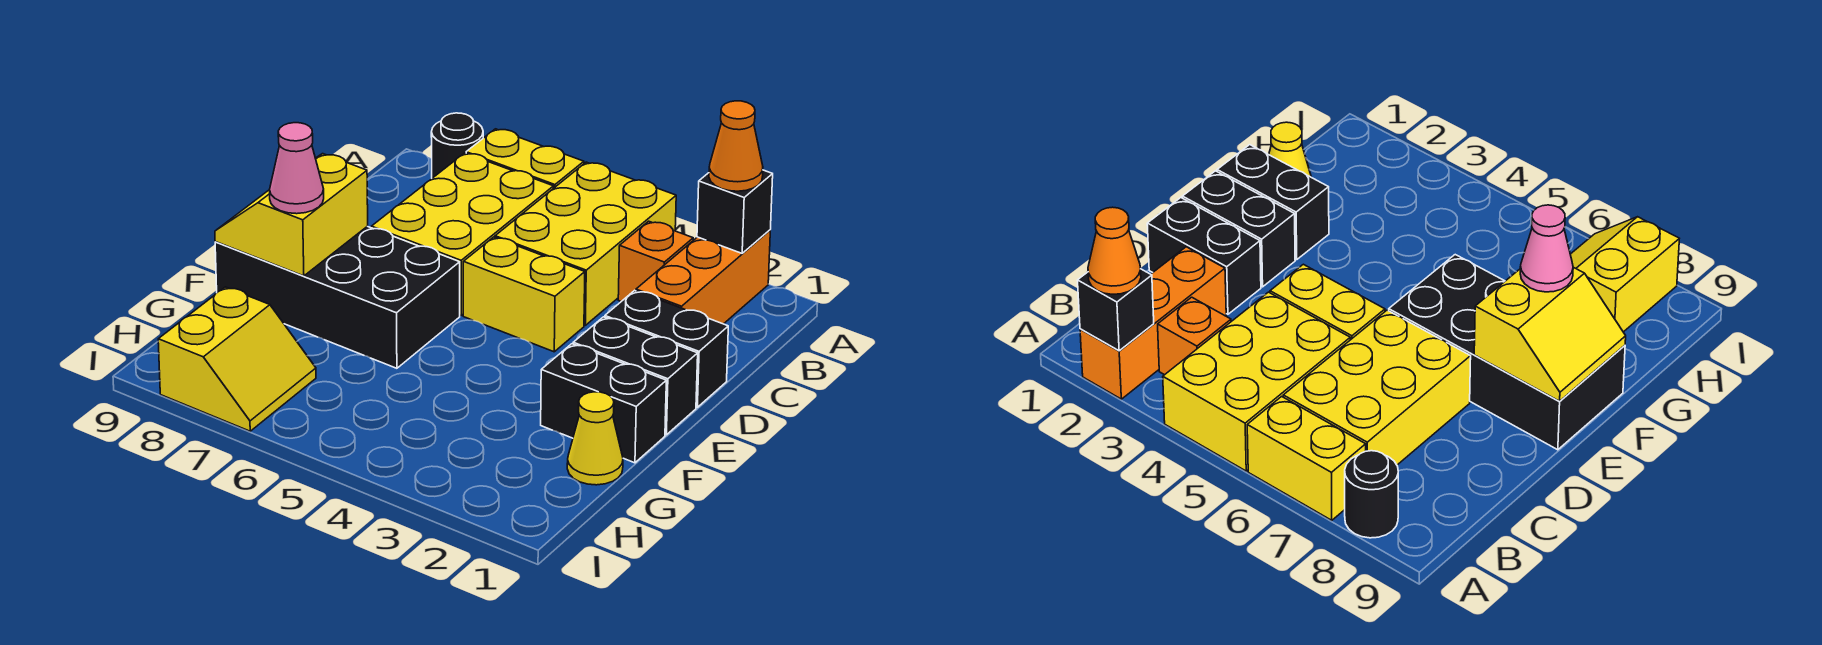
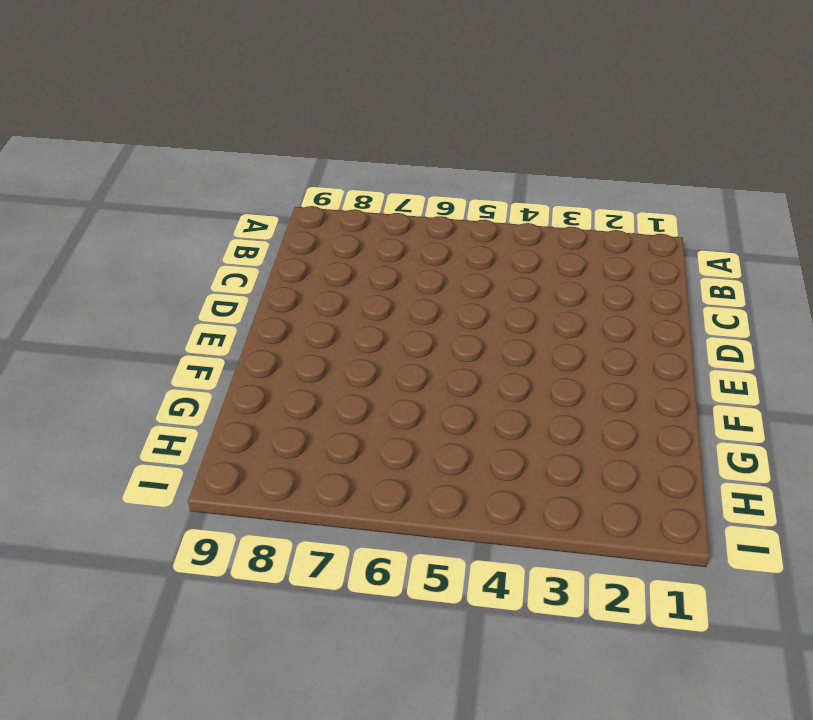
none -> orange 1x3 brick [636,230,770,324]
none -> yellow 2x3 brick [495,162,676,325]
none -> yellow 1x2 brick [466,129,584,188]

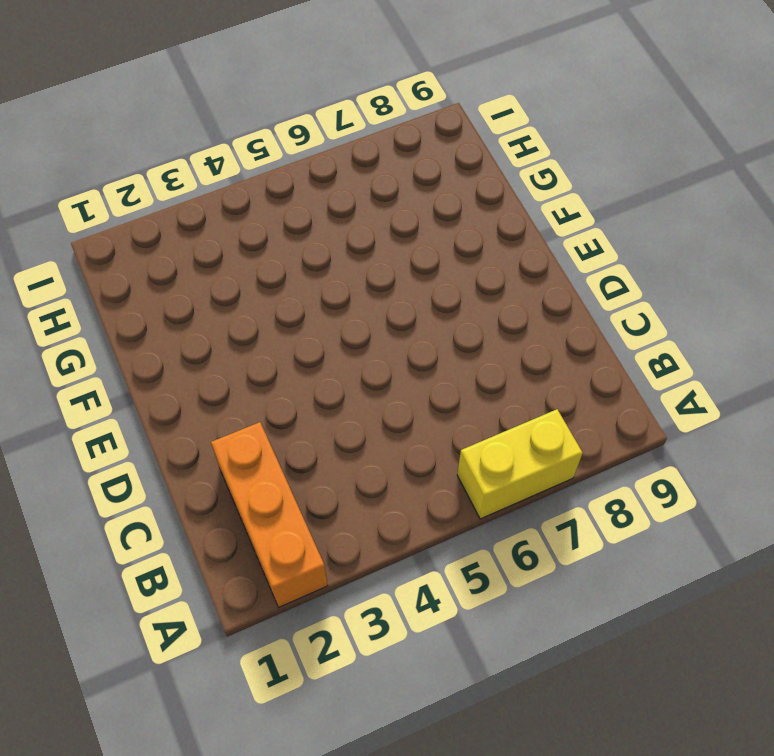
none -> yellow 2x3 brick [495,162,676,325]
none -> black 1x1 round brick [431,113,483,178]
none -> orange 1x1 brick [618,221,693,301]

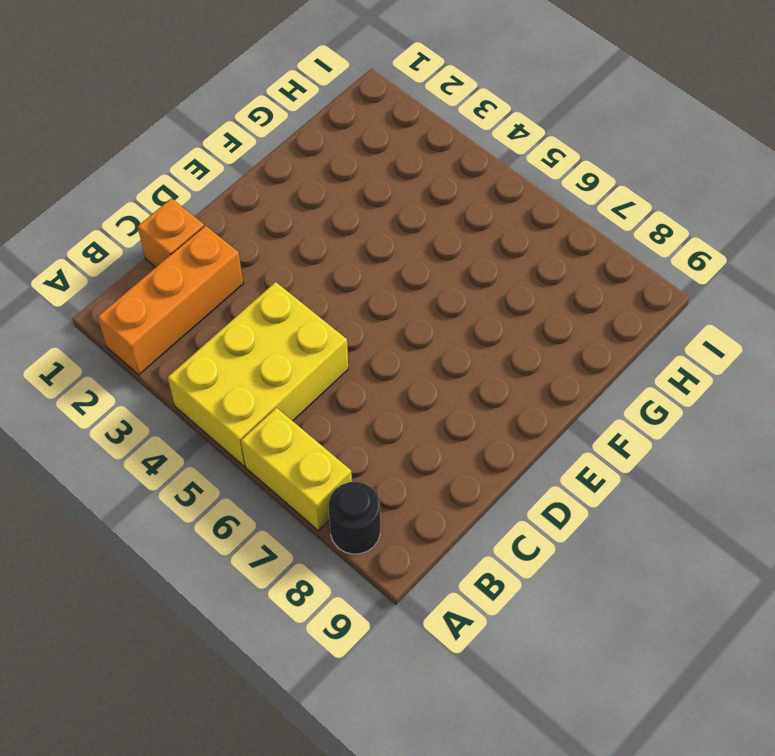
orange 1x1 brick [138,198,204,267] -> orange 1x1 brick moved to [618,221,693,301]
none -> yellow 2x3 brick [371,153,554,315]
none -> black 1x2 brick [605,290,728,407]
none -> yellow 1x2 brick [463,237,585,352]

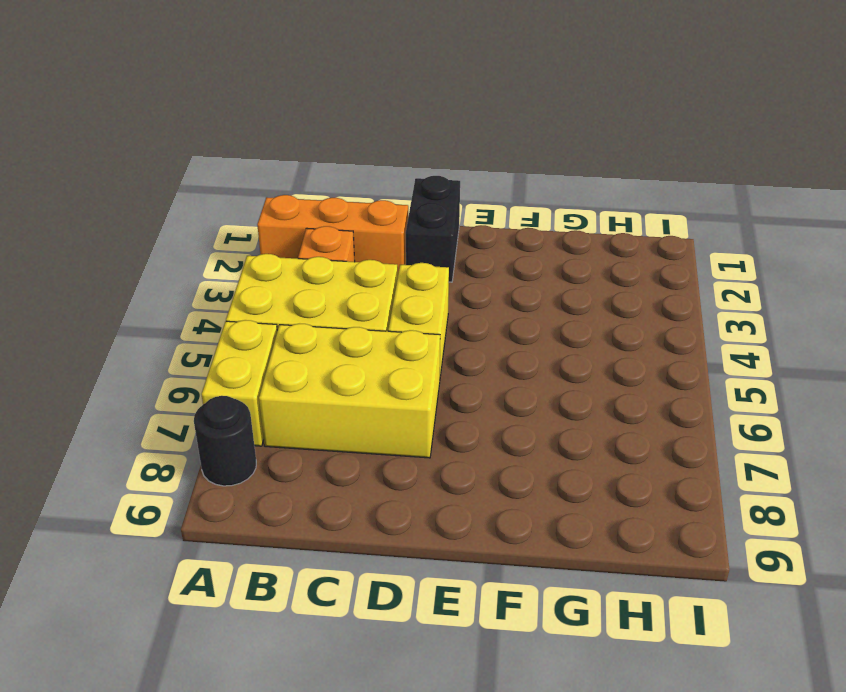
none -> black 1x2 brick [573,317,698,435]
none -> black 2x4 brick [215,226,460,368]
none -> black 1x2 brick [541,344,666,463]

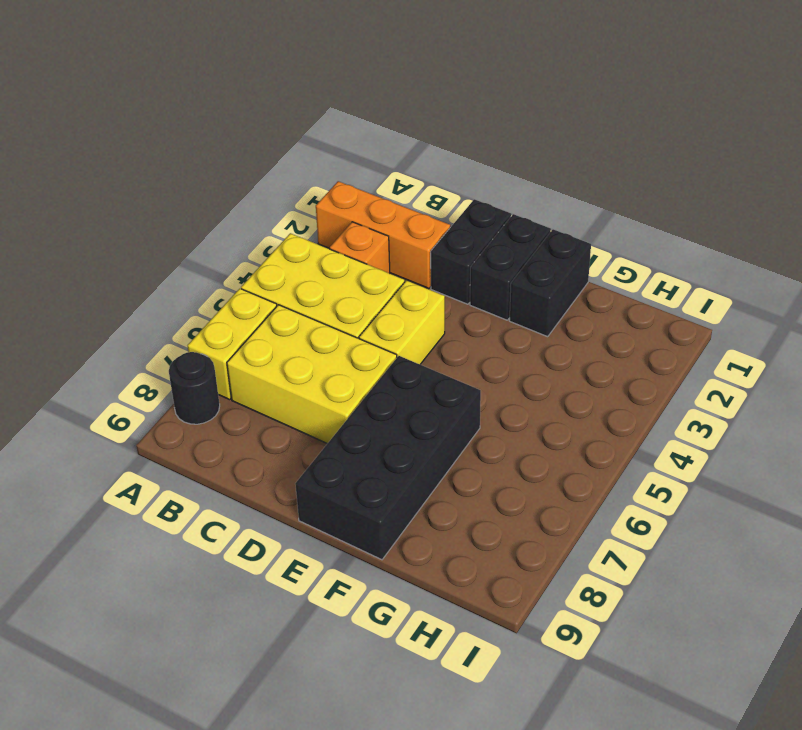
none -> yellow 1x1 cone [567,392,623,485]
none -> yellow 2x2 slope [158,287,316,431]
none -> black 1x1 brick [697,170,773,253]

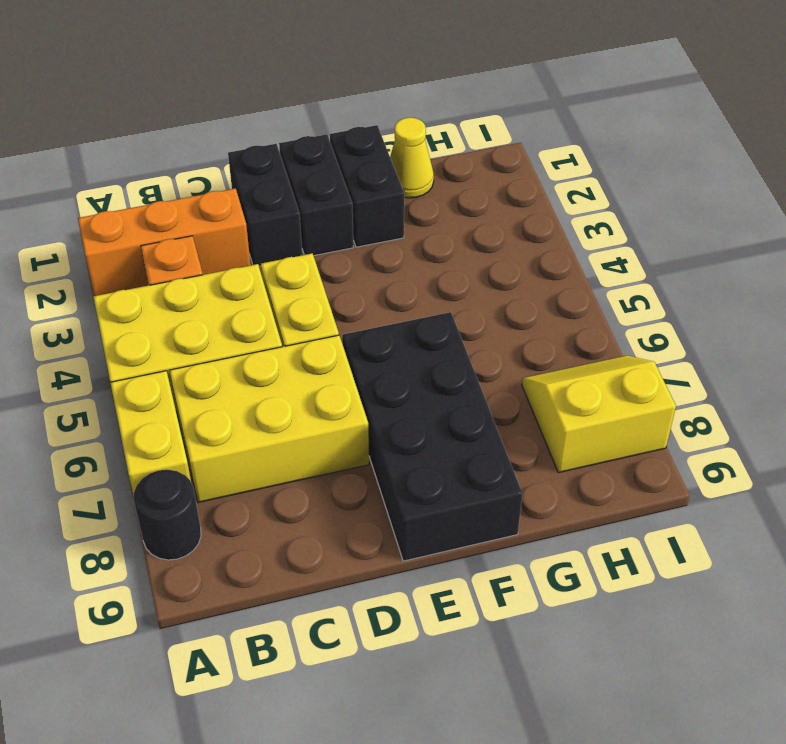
none -> black 1x1 brick [697,170,773,253]
none -> yellow 2x2 slope [215,154,368,276]
none -> orange 1x1 cone [709,101,763,191]

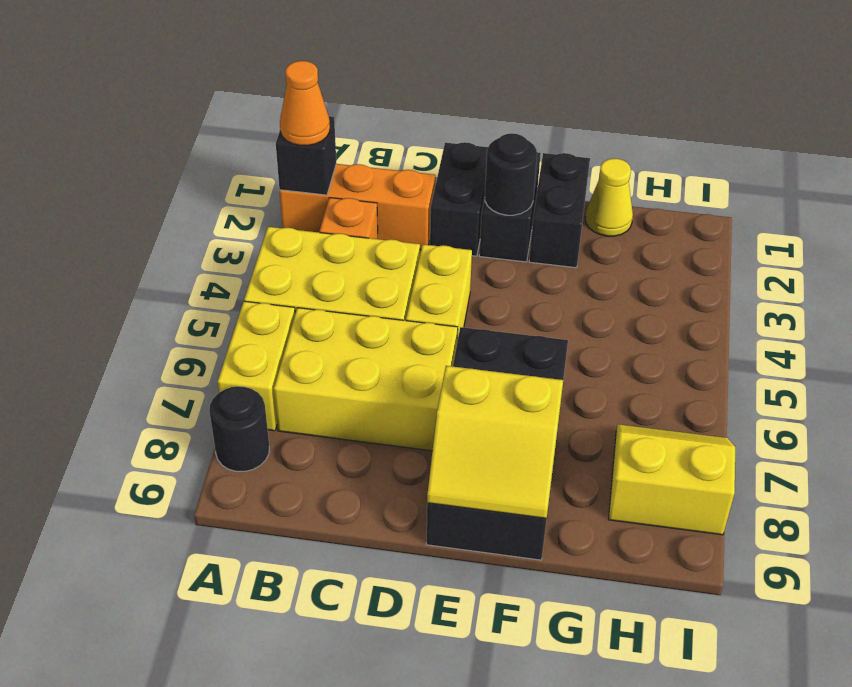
black 1x1 round brick [485,133,537,215] -> none
none -> pink 1x1 cone [270,123,324,214]

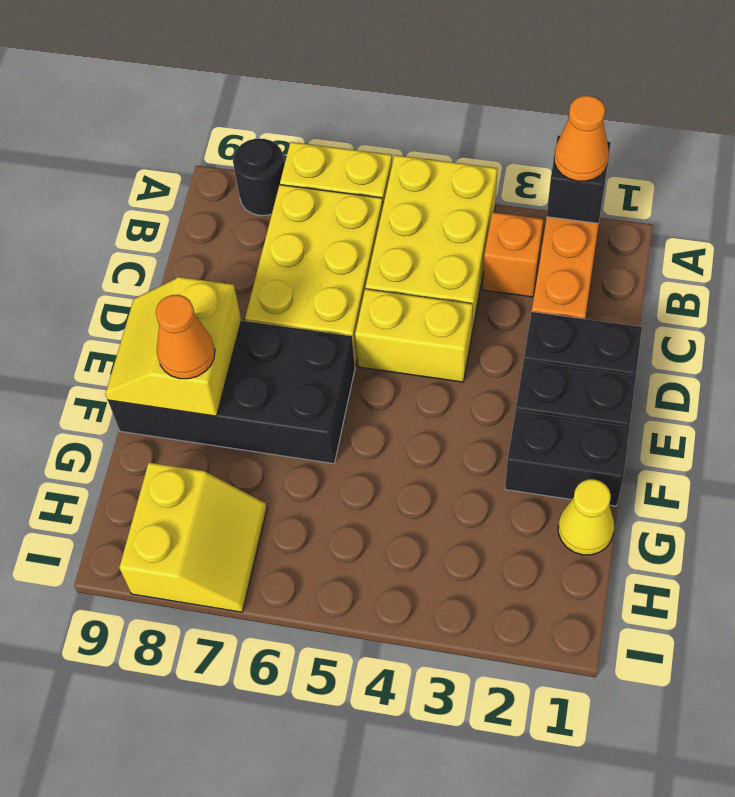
orange 1x1 cone [156,295,215,379] -> pink 1x1 cone [270,123,324,214]

